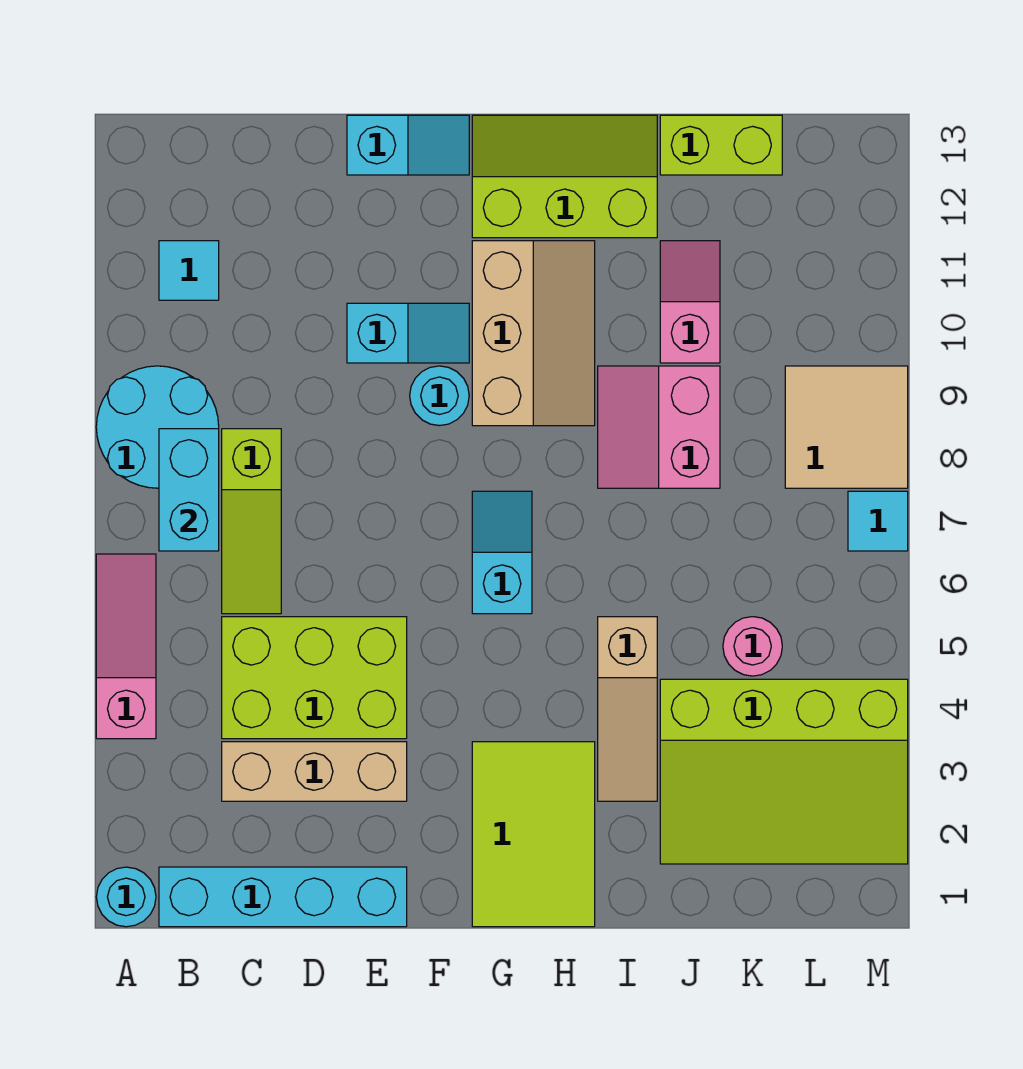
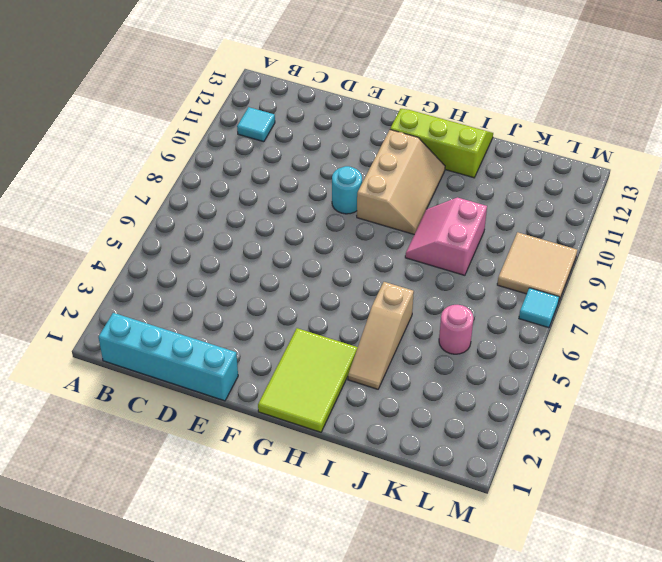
none -> cyan 1x1 round brick [96,867,156,927]
none -> pink 1x3 slope [96,554,156,739]
none -> cyan 2x2 round brick [96,366,219,488]

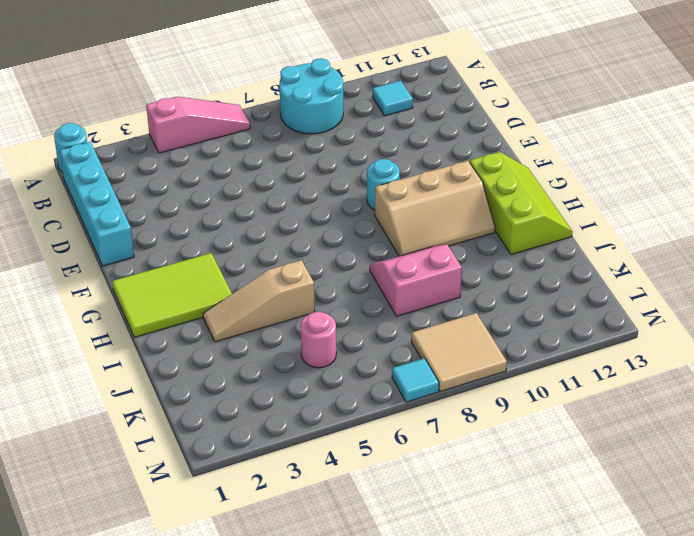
none -> tan 1x3 brick [222,742,407,801]
none -> lime 2x3 brick [222,617,407,739]
none -> lime 1x3 slope [222,429,281,614]

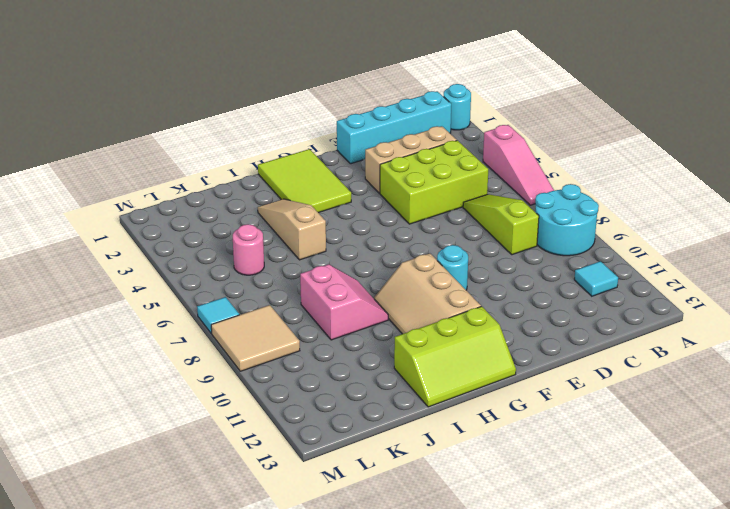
none -> cyan 1x2 slope [347,303,469,363]
none -> cyan 1x2 slope [347,115,469,175]
none -> cyan 1x2 slope [472,491,532,614]

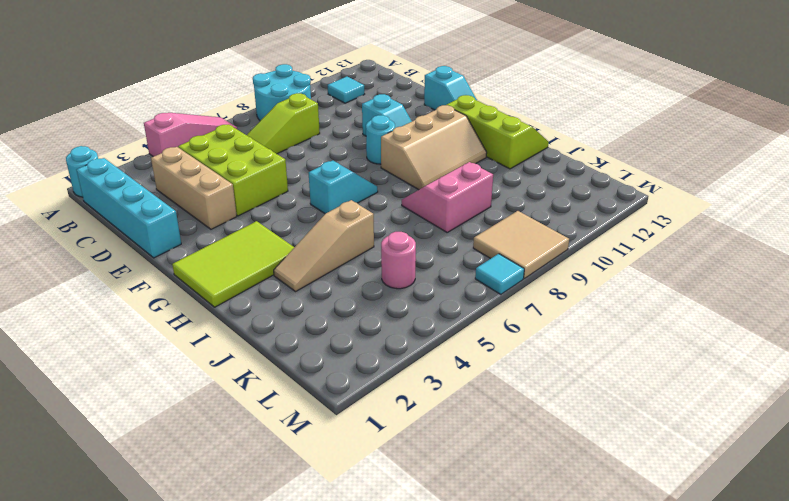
none -> lime 3x4 slope [660,679,908,864]
none -> pink 1x2 slope [660,241,720,363]
none -> lime 1x2 brick [660,115,782,175]

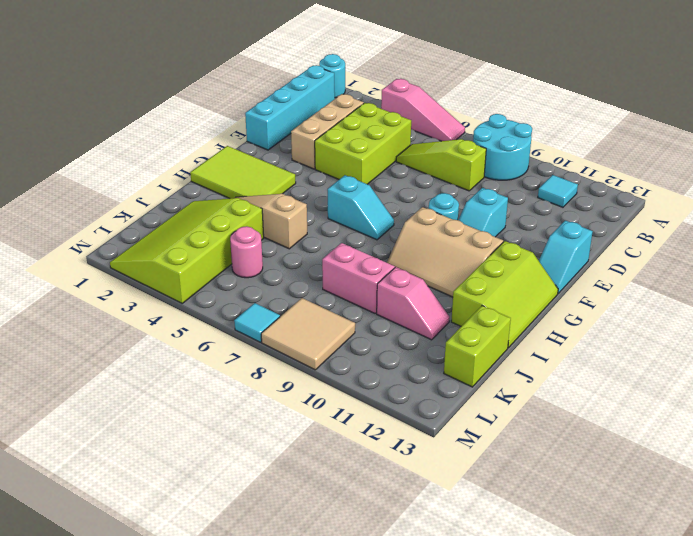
none -> cyan 1x2 brick [159,429,219,551]

